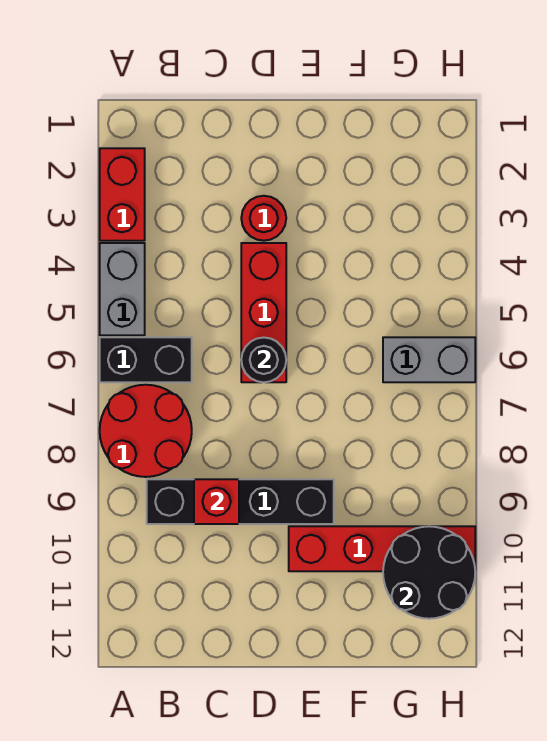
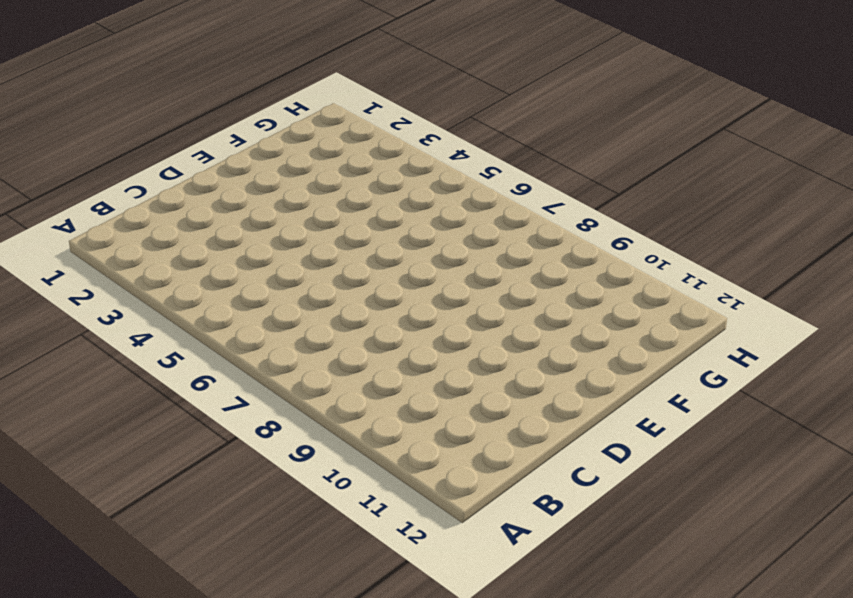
none -> red 1x2 brick [100,148,145,241]
none -> grey 1x2 brick [100,243,145,335]
none -> black 1x2 brick [100,337,192,382]

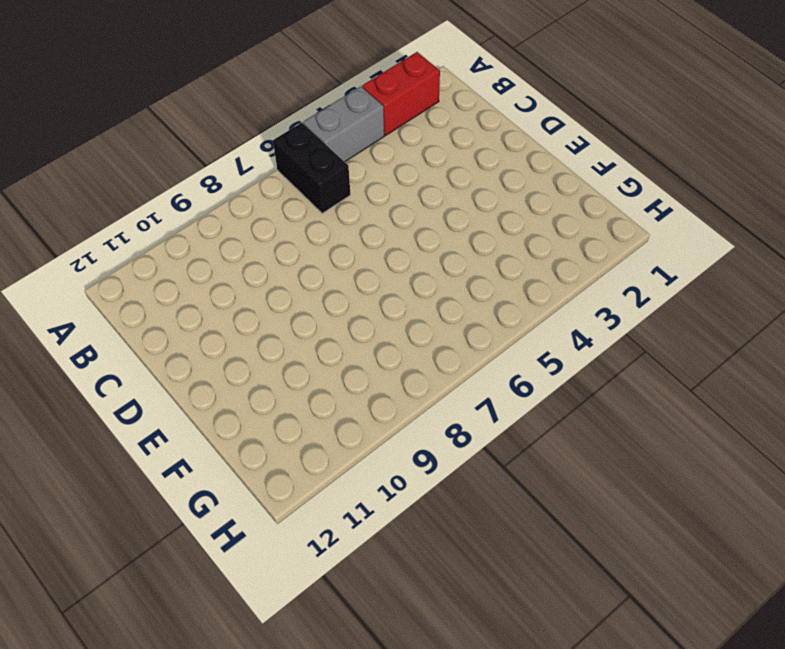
none -> red 2x2 round brick [100,385,192,477]
none -> black 1x4 brick [147,479,334,524]
none -> red 1x1 round brick [241,196,286,241]

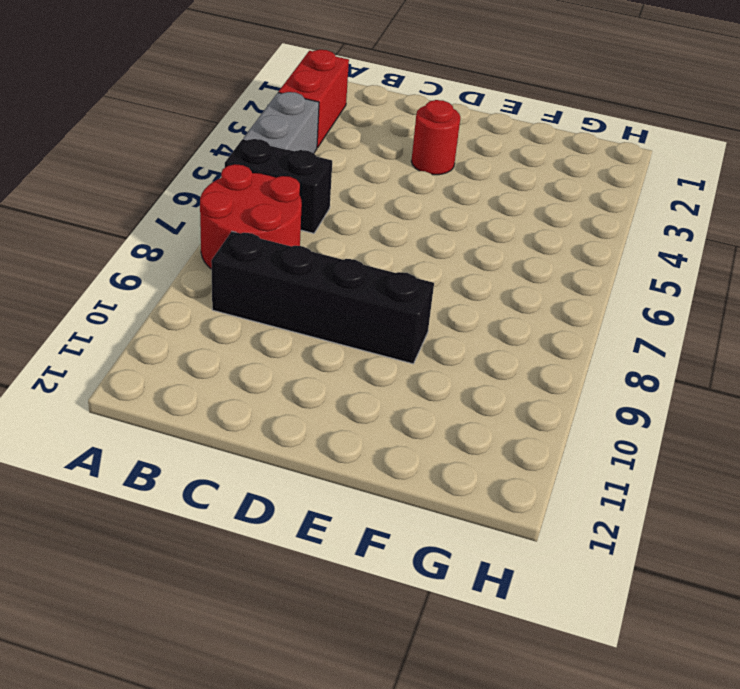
none -> red 1x3 brick [241,243,286,382]
none -> red 1x4 brick [289,526,475,571]
none -> grey 1x2 brick [383,337,475,382]

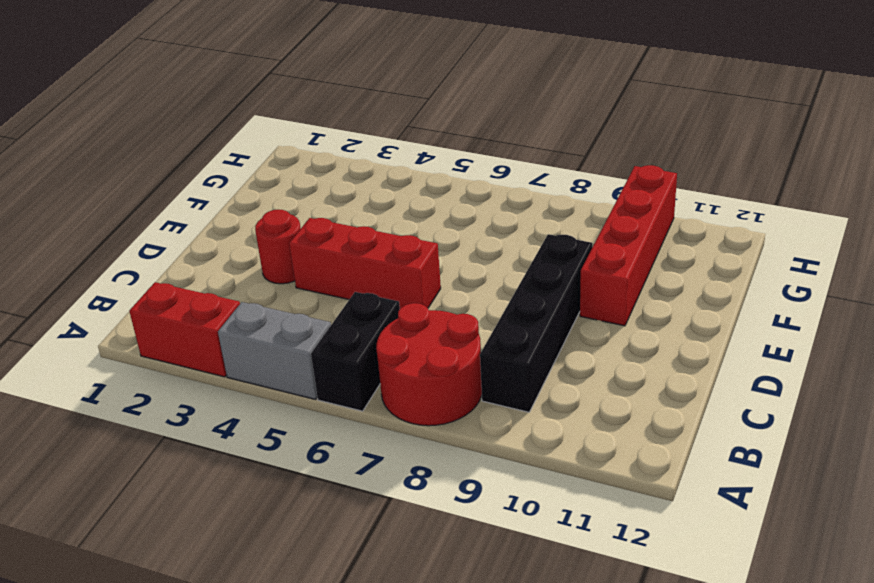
none -> grey 1x2 brick [383,337,475,382]
none -> red 1x1 brick [194,479,239,524]
none -> black 1x1 round brick [241,338,286,382]

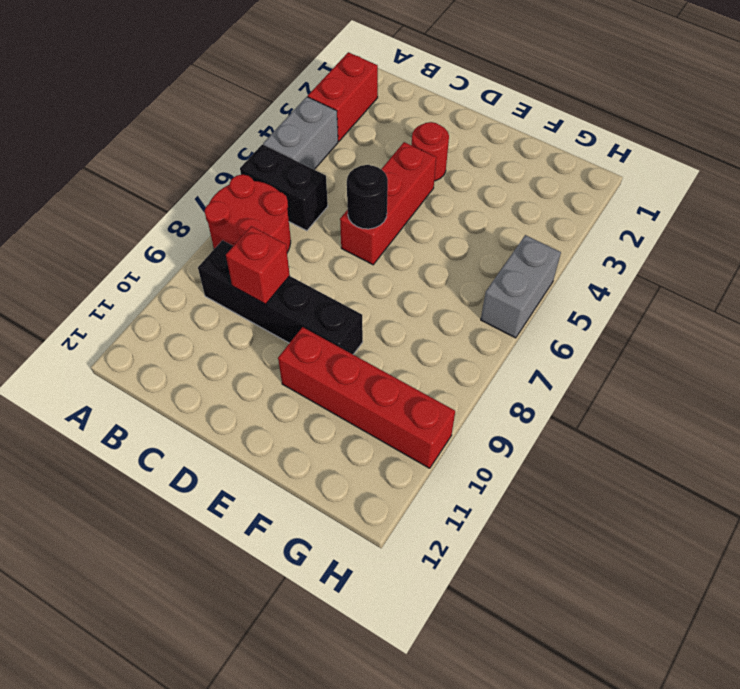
grey 1x2 brick [481,235,561,338] -> grey 1x2 brick turned to [383,337,475,382]
none -> black 2x2 round brick [383,526,475,619]

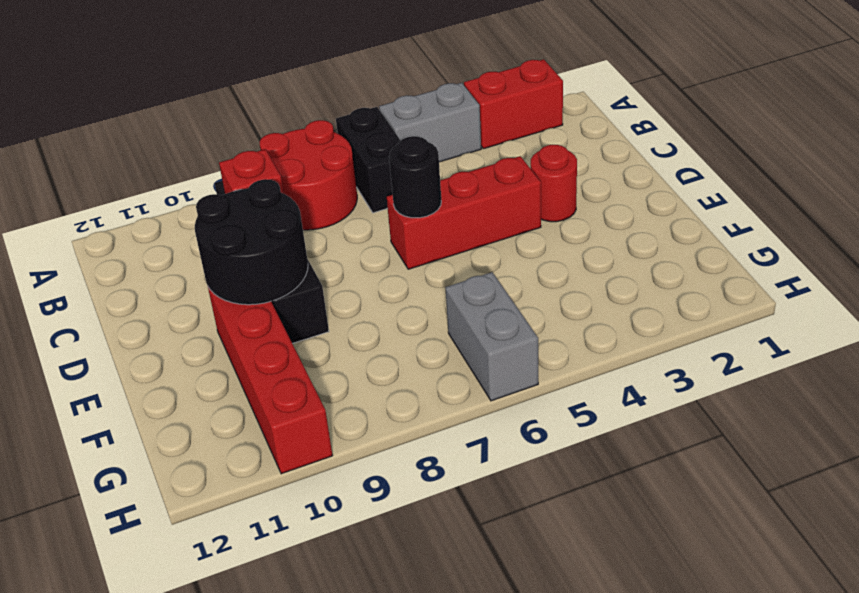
black 2x2 round brick [195,179,308,305] -> black 2x2 round brick moved to [383,526,475,619]

